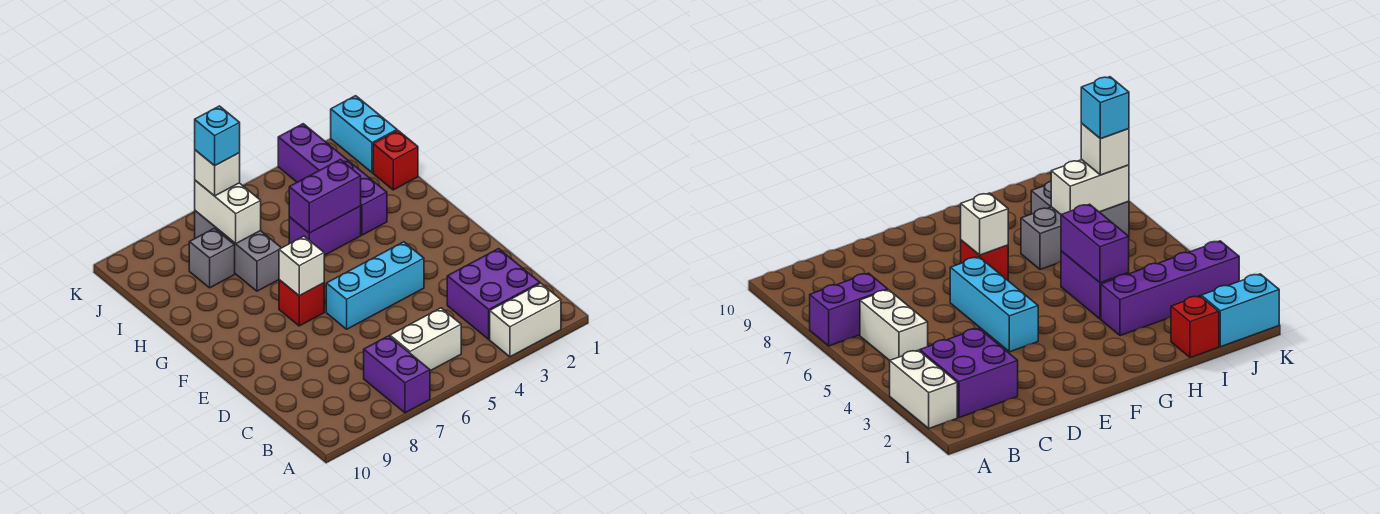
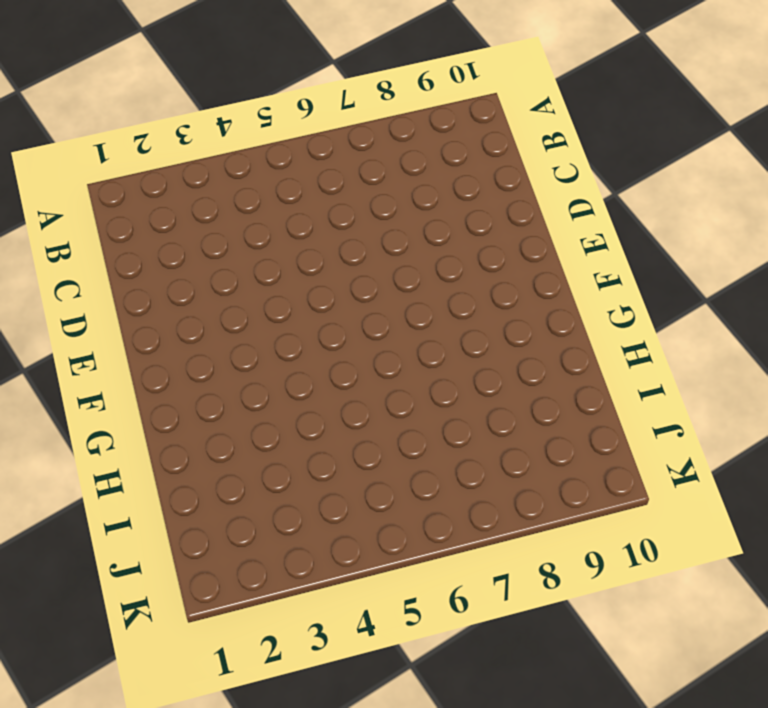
none -> white 1x2 brick [490,283,561,357]
none -> purple 1x2 brick [364,336,430,413]
none -> purple 2x2 brick [447,249,540,339]

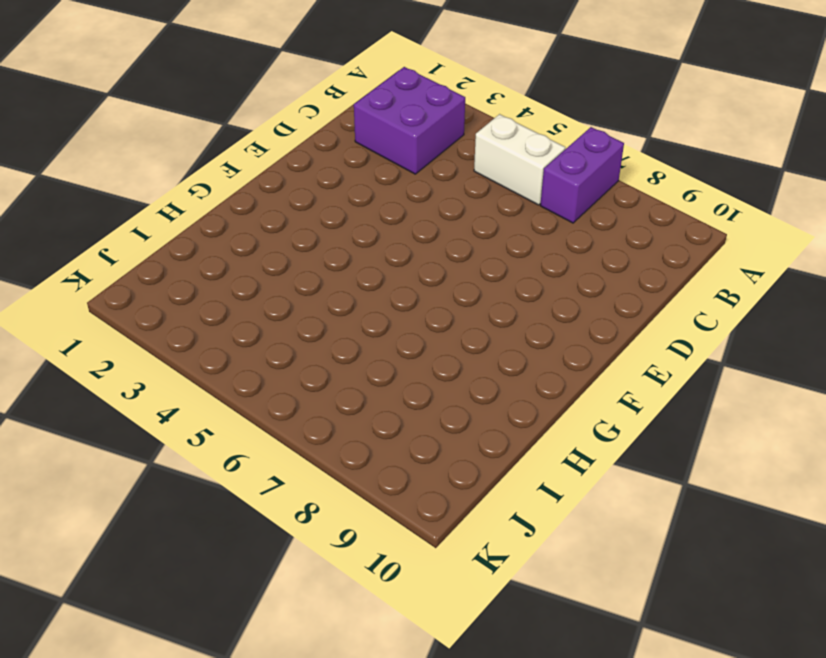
none -> white 1x2 brick [490,283,561,357]
none -> cyan 1x3 brick [326,242,424,329]
none -> red 1x1 brick [279,280,324,326]

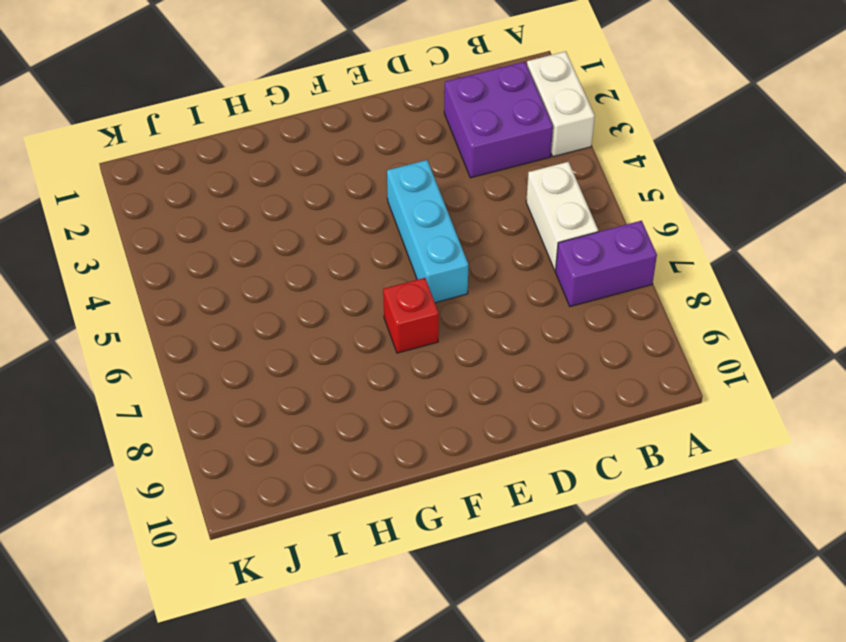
none -> purple 1x4 brick [278,124,387,235]
none -> purple 1x2 brick [289,206,361,255]
none -> grey 1x3 brick [195,211,281,291]

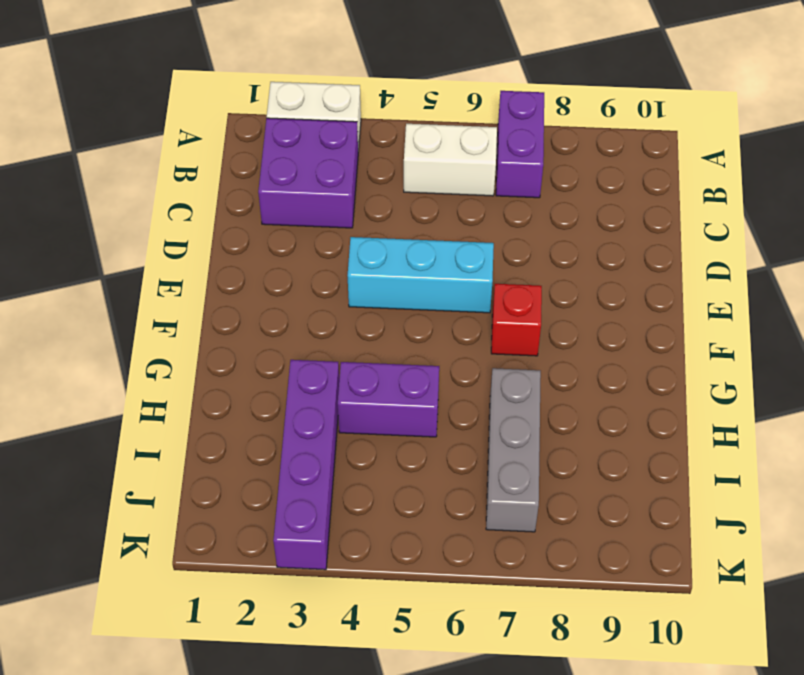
none -> red 1x1 brick [373,131,418,190]
none -> grey 1x1 brick [189,228,235,288]
none -> cyan 1x2 brick [331,96,397,173]

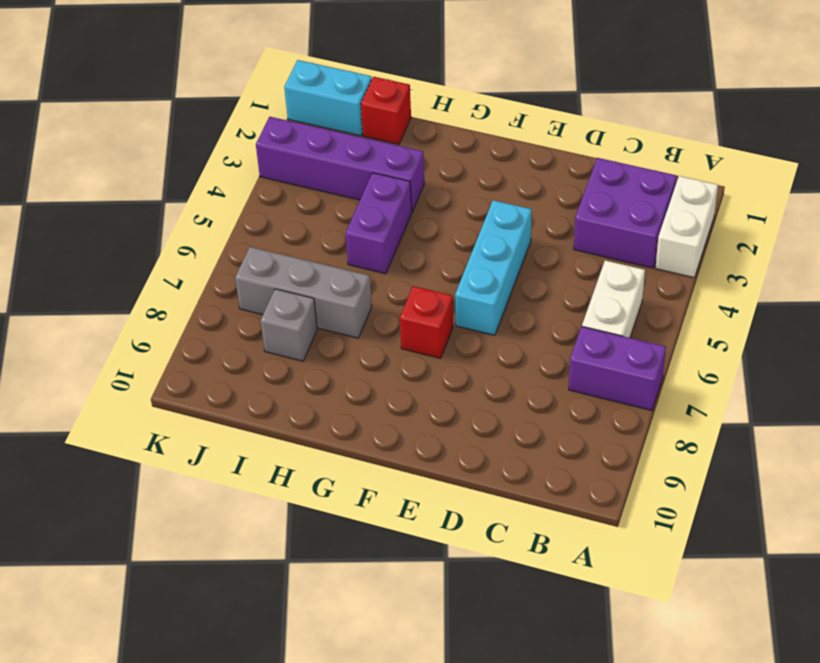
none -> white 1x1 brick [279,236,324,296]
none -> purple 1x2 brick [289,159,361,233]
none -> white 1x2 brick [195,180,261,244]

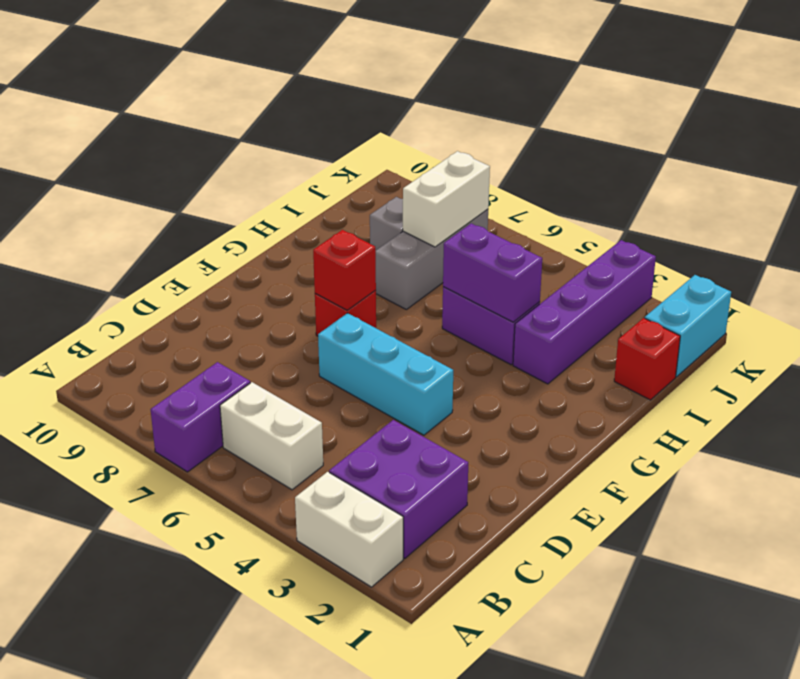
red 1x1 brick [313,230,376,310] -> white 1x1 brick [279,236,324,296]
none -> white 1x1 brick [195,150,240,196]
none -> cyan 1x1 brick [195,106,240,166]

